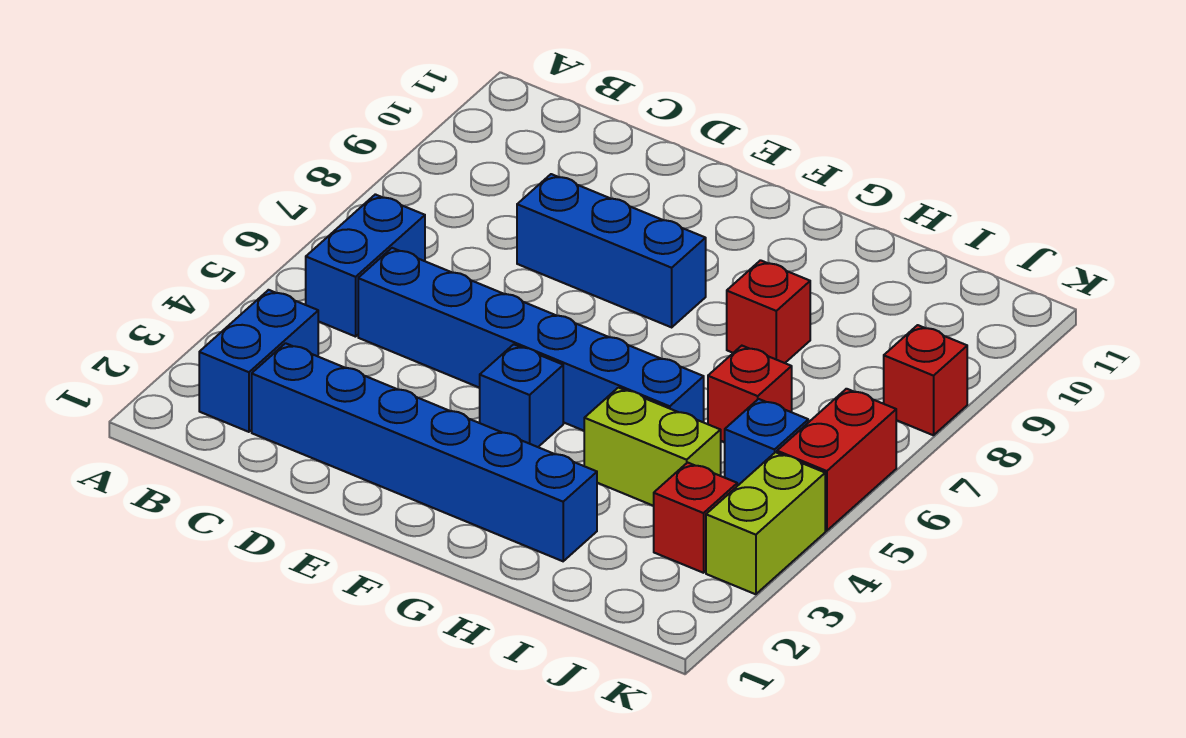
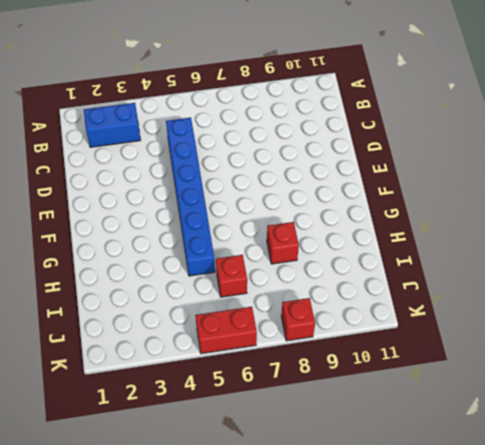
none -> blue 1x2 brick [306,194,425,337]
none -> blue 1x6 brick [252,343,597,561]
none -> blue 1x3 brick [517,174,706,327]

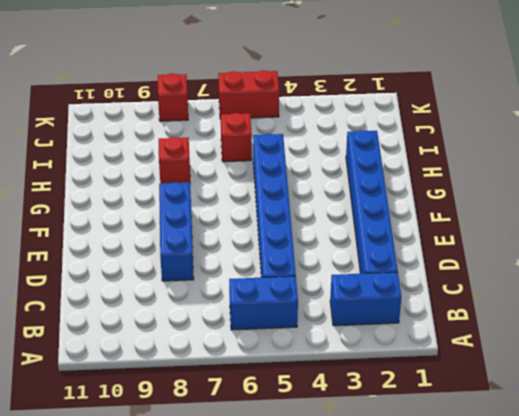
none -> blue 1x1 brick [480,344,563,447]
none -> lime 1x2 brick [584,388,721,506]
none -> red 1x1 brick [654,463,737,573]

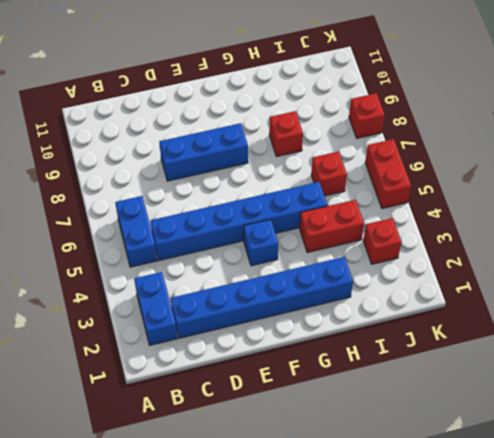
red 1x2 brick [300,200,364,253] -> lime 1x2 brick [584,388,721,506]
none -> blue 1x1 brick [725,399,808,486]
none -> lime 1x2 brick [706,452,825,594]

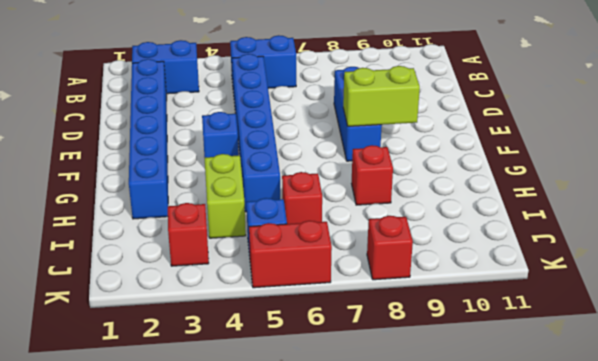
lime 1x2 brick [343,66,420,126] -> lime 1x2 brick moved to [706,452,825,594]

